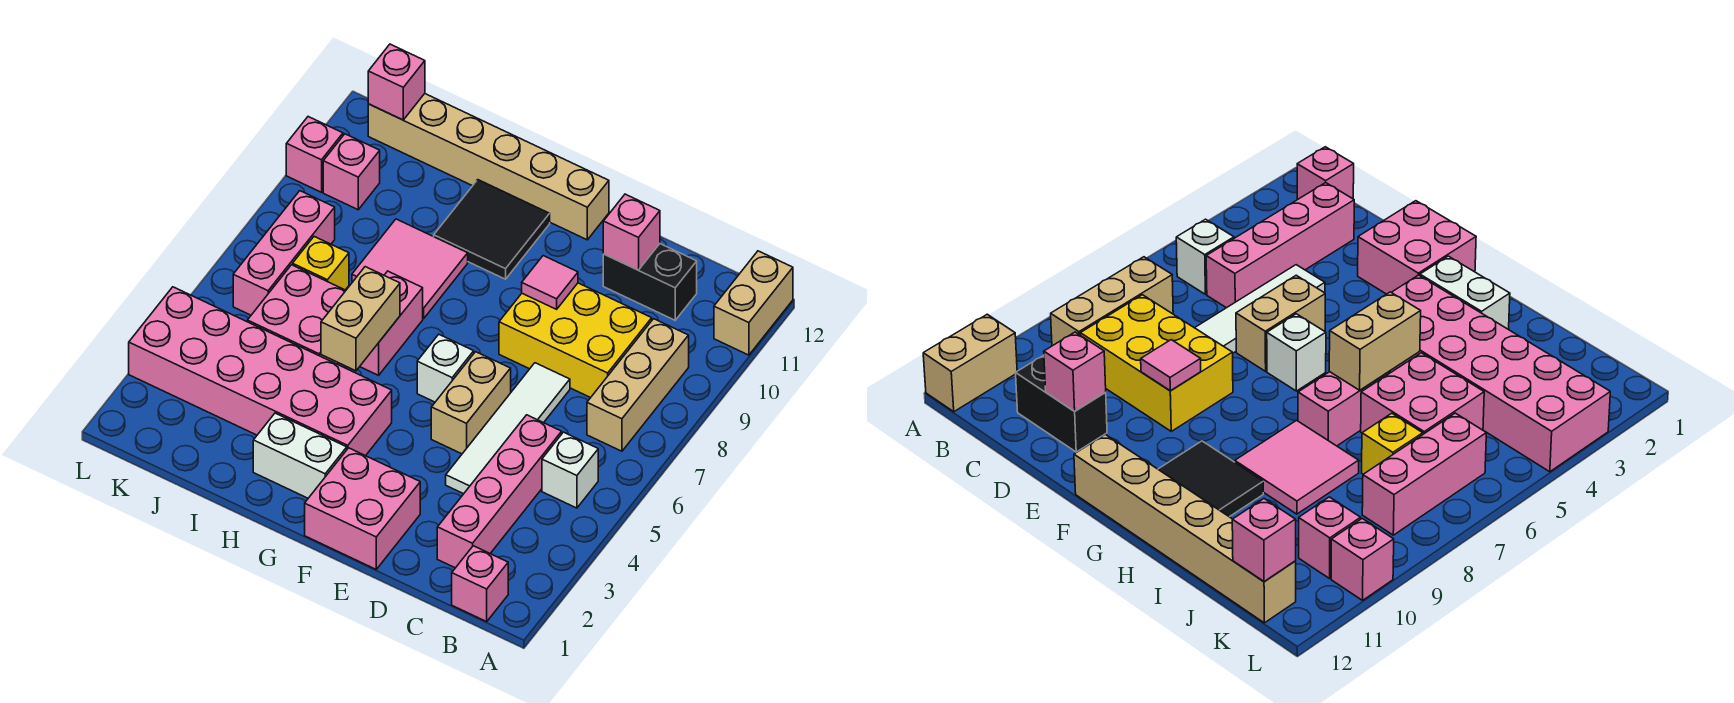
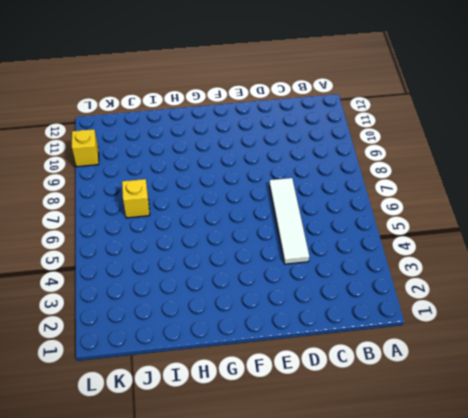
yellow 1x1 brick [72,129,99,167] -> pink 1x1 brick [286,117,343,192]
none -> tan 1x2 brick [714,251,793,355]
none -> pink 1x1 brick [452,546,508,622]
none -> white 1x1 brick [542,432,598,508]

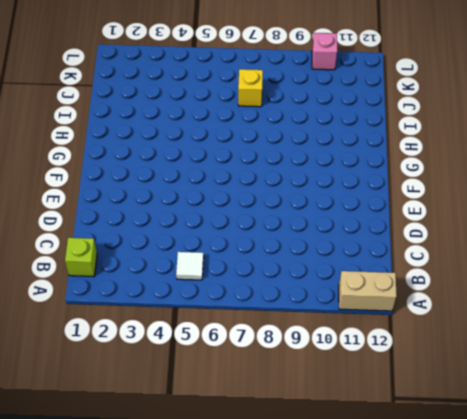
lime 1x1 brick [65,238,97,277] -> pink 1x1 brick [452,546,508,622]
white 1x1 tile [176,252,204,280] -> white 1x1 brick [542,432,598,508]
none -> tan 1x3 brick [587,319,689,451]
none -> pink 1x4 brick [437,415,562,568]
none -> yellow 2x3 brick [499,283,652,398]

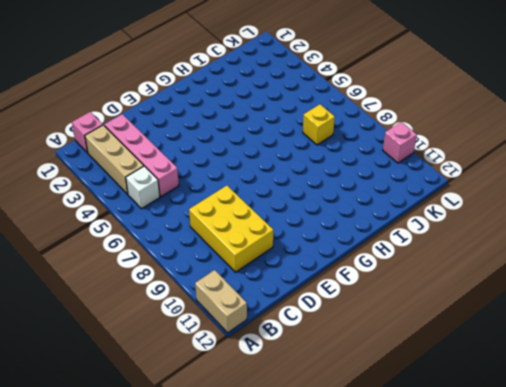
tan 1x3 brick [85,125,144,194] -> tan 1x3 brick moved to [587,319,689,451]
yellow 2x3 brick [189,186,273,272] -> yellow 2x3 brick turned to [499,283,652,398]
none -> black 1x2 brick [603,244,697,320]
none -> white 1x4 tile [446,363,570,494]
none -> pink 2x2 brick [305,448,420,569]

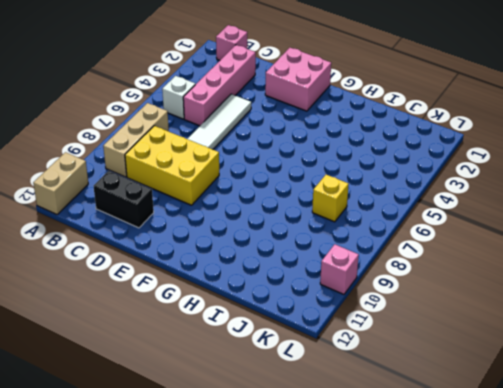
none -> tan 1x2 brick [431,352,511,454]
none -> white 1x1 brick [417,334,474,402]
none -> tan 1x6 brick [368,94,609,240]

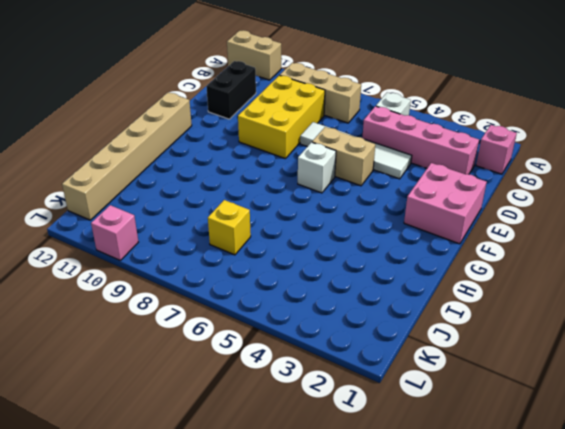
none -> white 1x2 brick [253,413,347,498]
none -> pink 2x6 brick [129,287,392,456]
none -> black 2x2 tile [434,180,550,279]

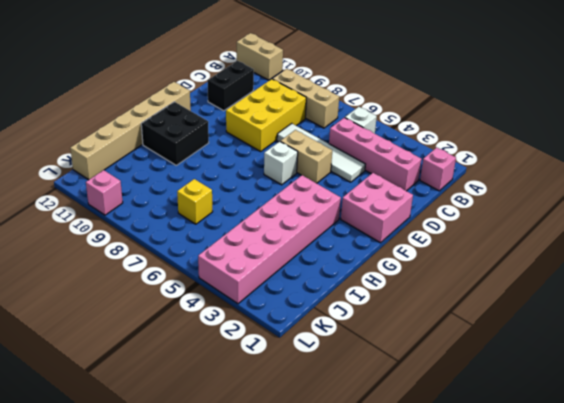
black 2x2 brick [141,102,209,165] -> black 2x2 tile [434,180,550,279]
none -> white 1x2 brick [253,413,347,498]
none -> pink 1x2 brick [360,271,423,375]
none -> pink 2x2 tile [352,219,468,319]

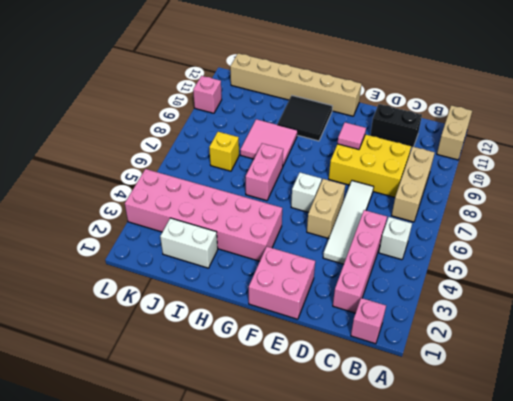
white 1x2 brick [160,218,218,268] -> white 1x2 brick moved to [253,413,347,498]
none -> pink 2x2 brick [247,265,346,364]
none -> pink 1x3 brick [233,191,335,315]
none -> pink 1x1 brick [323,134,380,210]

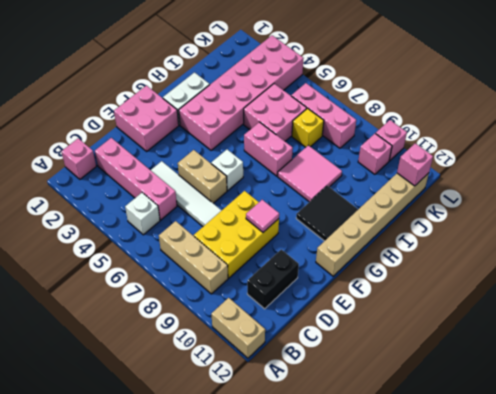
none -> pink 1x1 brick [603,194,660,270]
none -> tan 1x2 brick [321,267,400,371]

